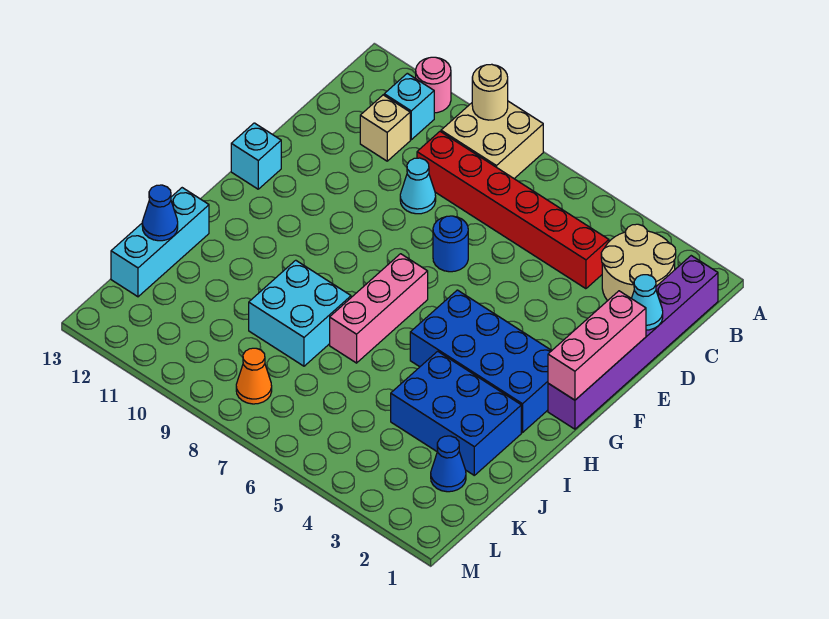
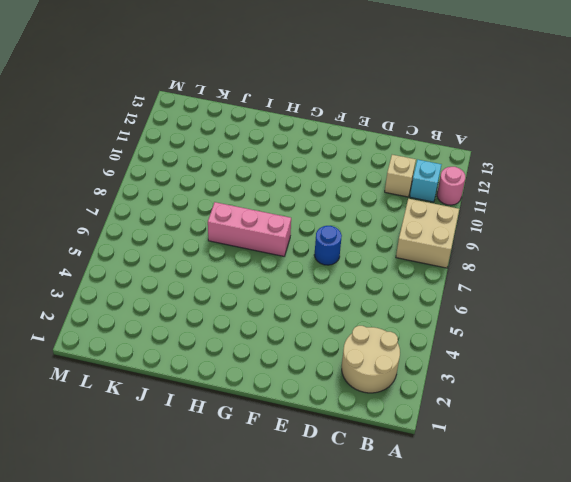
none -> purple 1x6 brick [548,256,718,429]
none -> red 1x6 brick [417,132,609,289]
none -> cyan 1x1 cone [400,158,436,214]

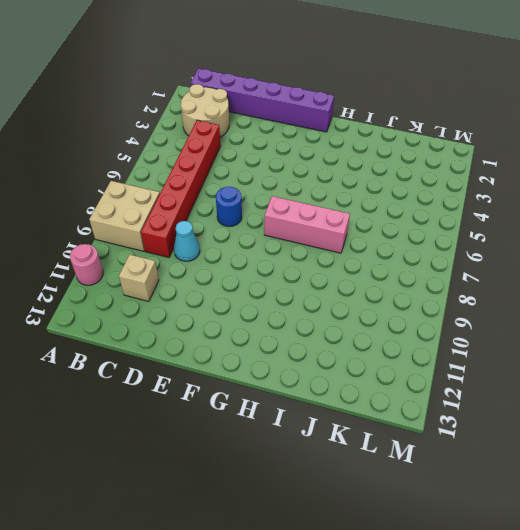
none -> cyan 1x1 brick [384,73,434,140]
none -> cyan 1x1 brick [231,123,281,189]
none -> blue 2x4 brick [410,290,552,432]

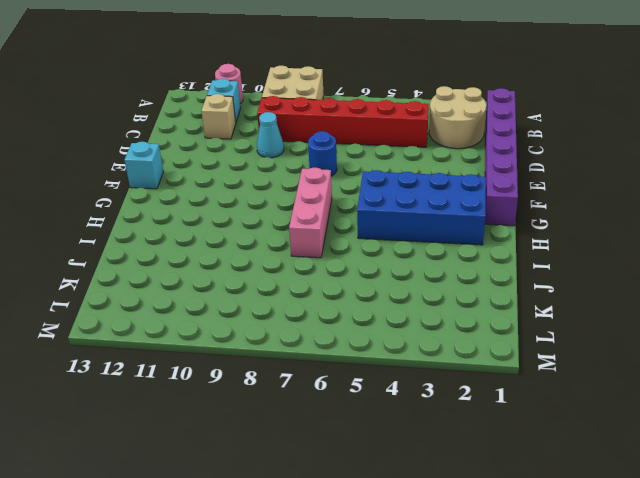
none -> blue 2x3 brick [391,351,521,475]
none -> cyan 2x2 brick [249,260,351,366]
none -> cyan 1x3 brick [111,188,209,297]

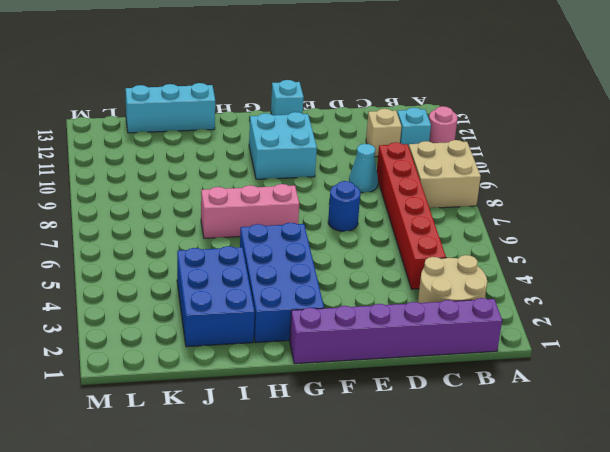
cyan 2x2 brick [249,112,317,179] -> cyan 2x2 brick moved to [249,260,351,366]
none -> blue 1x1 cone [431,436,466,492]
none -> orange 1x1 cone [236,348,272,404]
none -> tan 1x1 round brick [472,64,508,120]

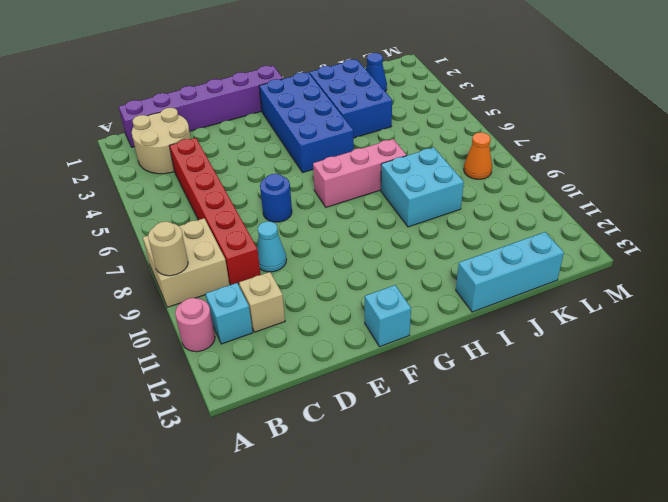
none -> cyan 1x1 cone [631,275,663,330]
none -> pink 1x3 brick [548,291,646,400]
none -> blue 1x1 cone [142,185,178,241]

